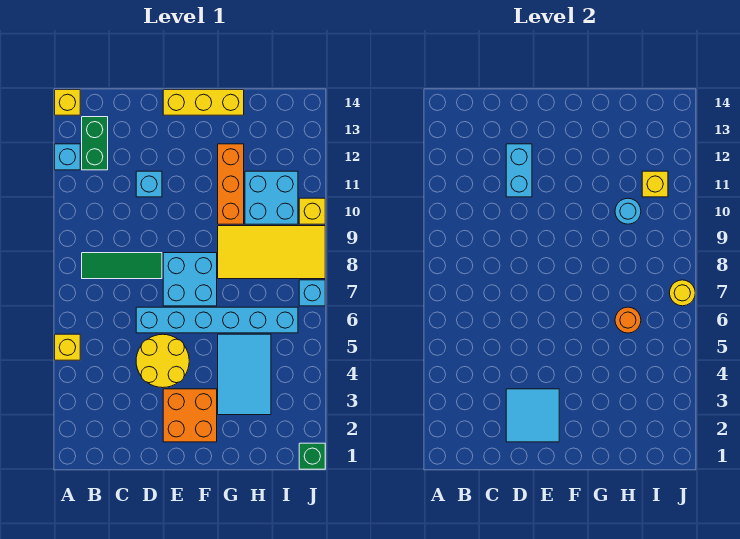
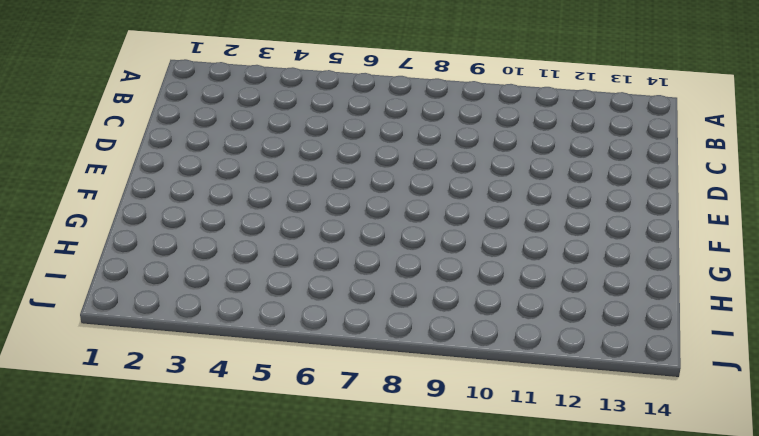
none -> yellow 1x1 brick [55,334,80,360]
none -> cyan 1x1 brick [55,144,80,170]
none -> yellow 1x1 brick [55,90,80,115]

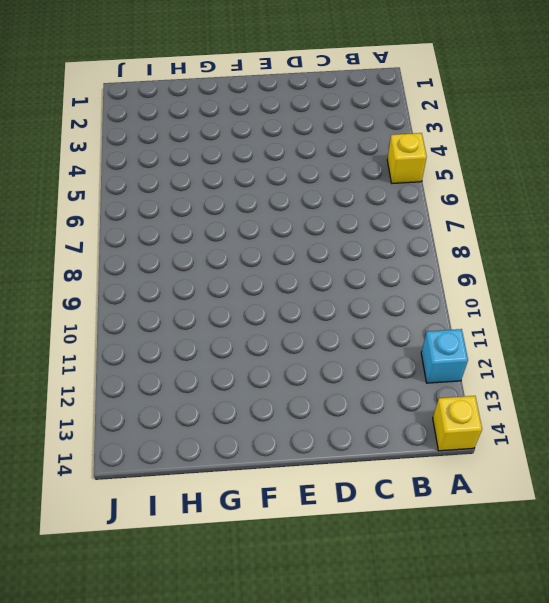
none -> green 1x3 tile [82,253,162,279]
none -> green 1x2 brick [82,117,108,170]
none -> yellow 2x2 round brick [136,334,189,388]

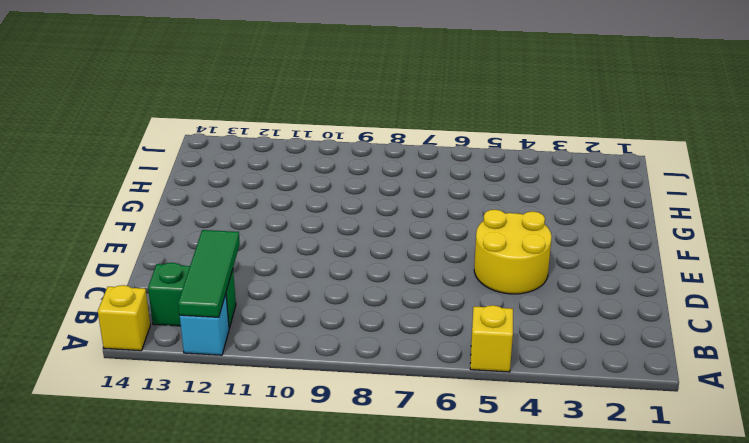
green 1x3 tile [178,230,240,317] -> green 1x3 tile moved to [82,253,162,279]
none -> cyan 1x6 brick [136,307,298,333]
none -> cyan 1x1 brick [136,171,162,197]
none -> orange 2x2 brick [163,389,217,442]

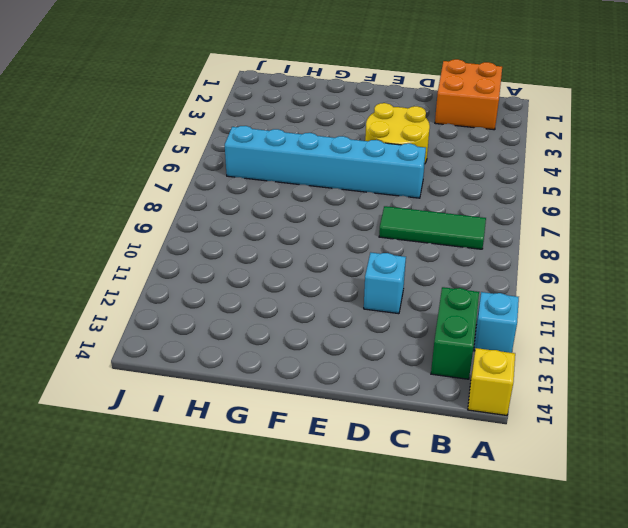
orange 2x2 brick [435,59,502,130] -> orange 2x2 brick moved to [163,389,217,442]
none -> yellow 1x1 brick [55,334,80,360]
none -> cyan 2x2 brick [163,253,217,306]
none -> yellow 1x3 brick [163,90,244,115]

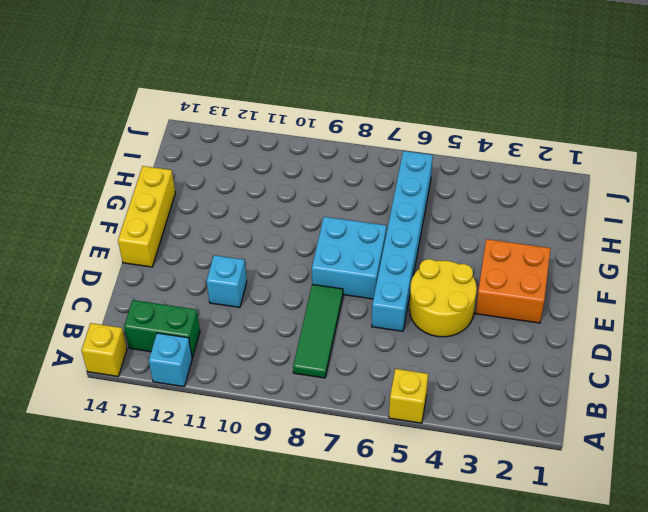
none -> cyan 2x3 tile [218,334,271,415]
none -> yellow 2x4 tile [218,226,325,279]
none -> orange 1x3 brick [218,144,244,224]

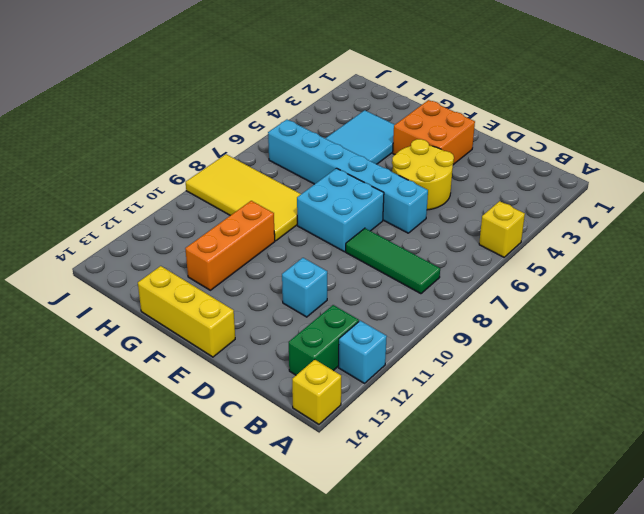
none -> cyan 2x2 brick [245,171,298,224]
none -> green 1x1 brick [299,443,325,469]
none -> cyan 1x1 brick [299,280,325,306]

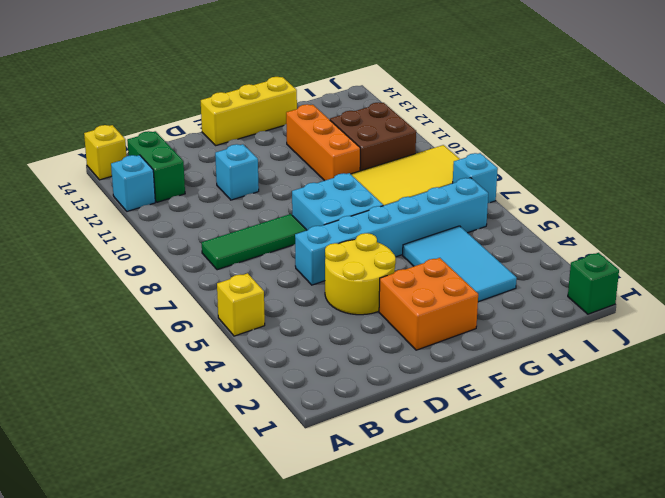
brown 2x2 brick [330,102,416,171] -> cyan 2x2 brick [245,171,298,224]
none -> yellow 1x1 brick [299,198,325,224]
none -> cyan 2x2 tile [506,389,559,442]
none -> cyan 1x2 brick [506,144,532,197]

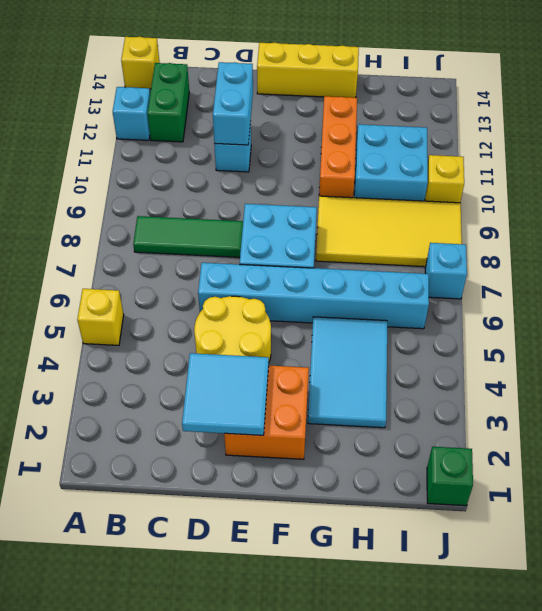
none -> orange 1x1 round brick [615,307,641,333]
none -> cyan 1x1 round brick [615,198,641,224]
none -> yellow 1x1 brick [642,171,668,197]

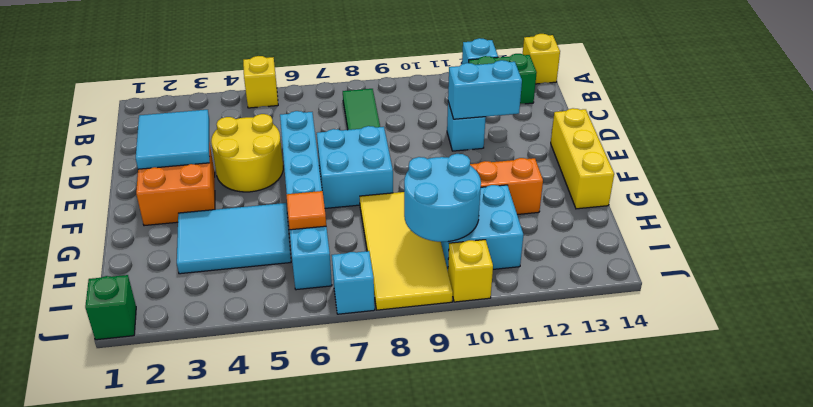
orange 1x1 tile [286,191,326,230] -> orange 1x1 round brick [615,307,641,333]
cyan 2x2 round brick [404,154,481,242] -> cyan 1x1 round brick [615,198,641,224]
none -> yellow 1x1 brick [642,171,668,197]
none -> yellow 1x1 round brick [670,280,695,306]

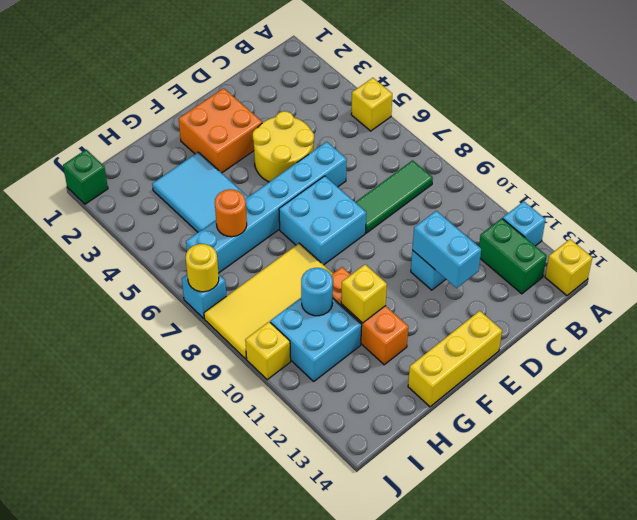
yellow 1x1 brick [341,265,387,323] -> yellow 1x1 brick moved to [642,171,668,197]
none -> cyan 2x2 tile [506,389,559,442]

